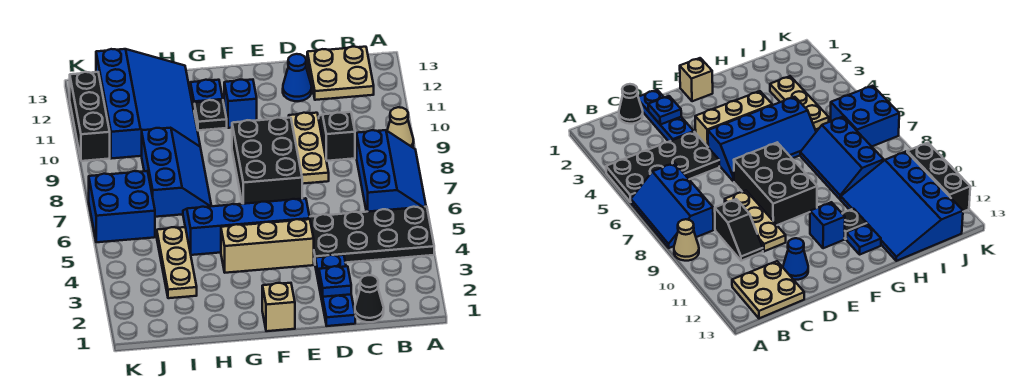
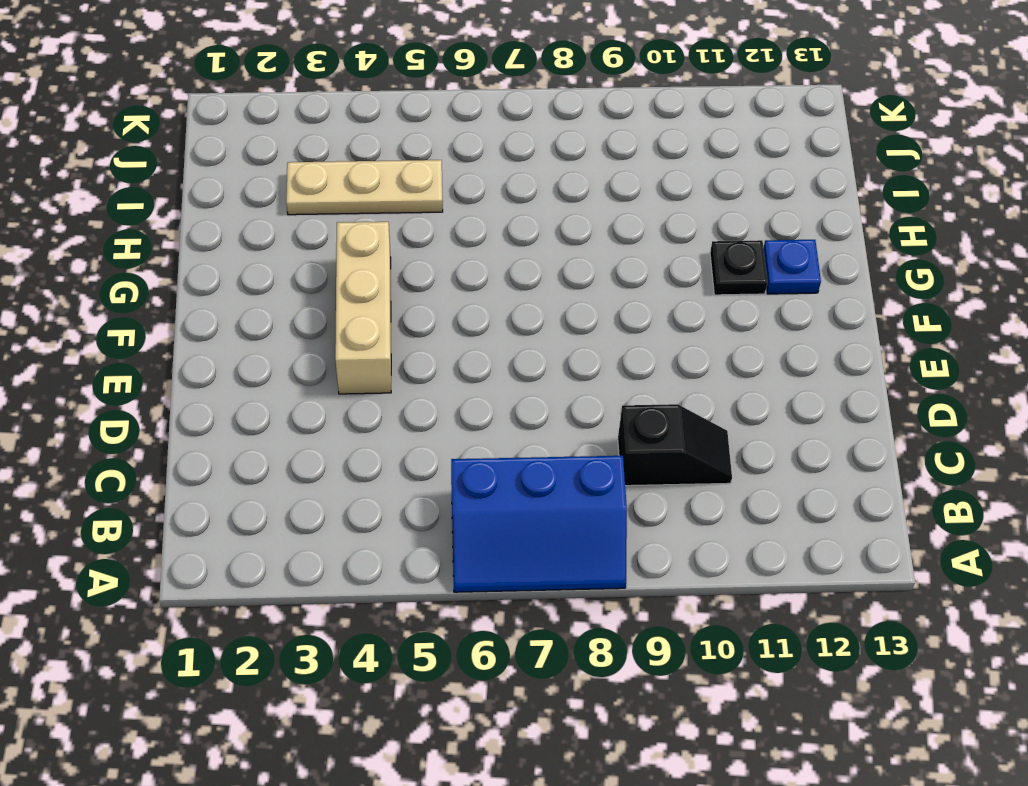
none -> black 2x4 plate [310,207,434,263]
none -> tan 1x1 cone [387,107,414,147]
none -> tan 2x2 plate [307,47,374,100]

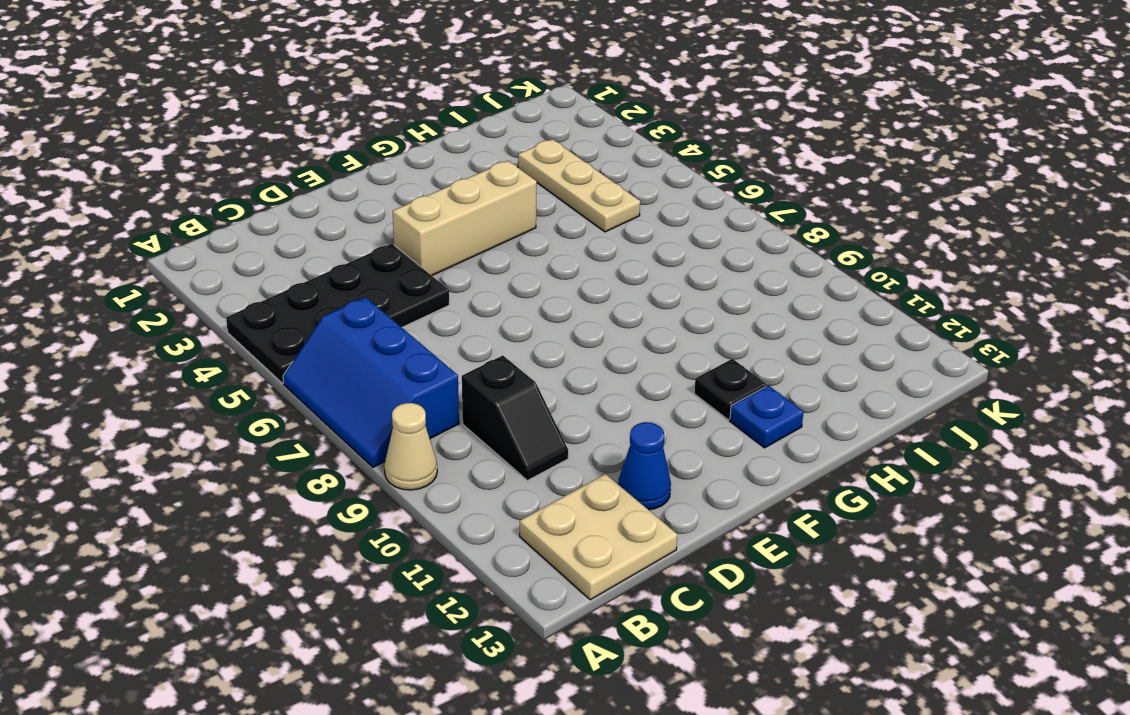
none -> black 1x1 cone [355,275,384,322]
none -> blue 1x3 plate [315,255,355,326]
none -> tan 1x3 plate [289,113,329,184]

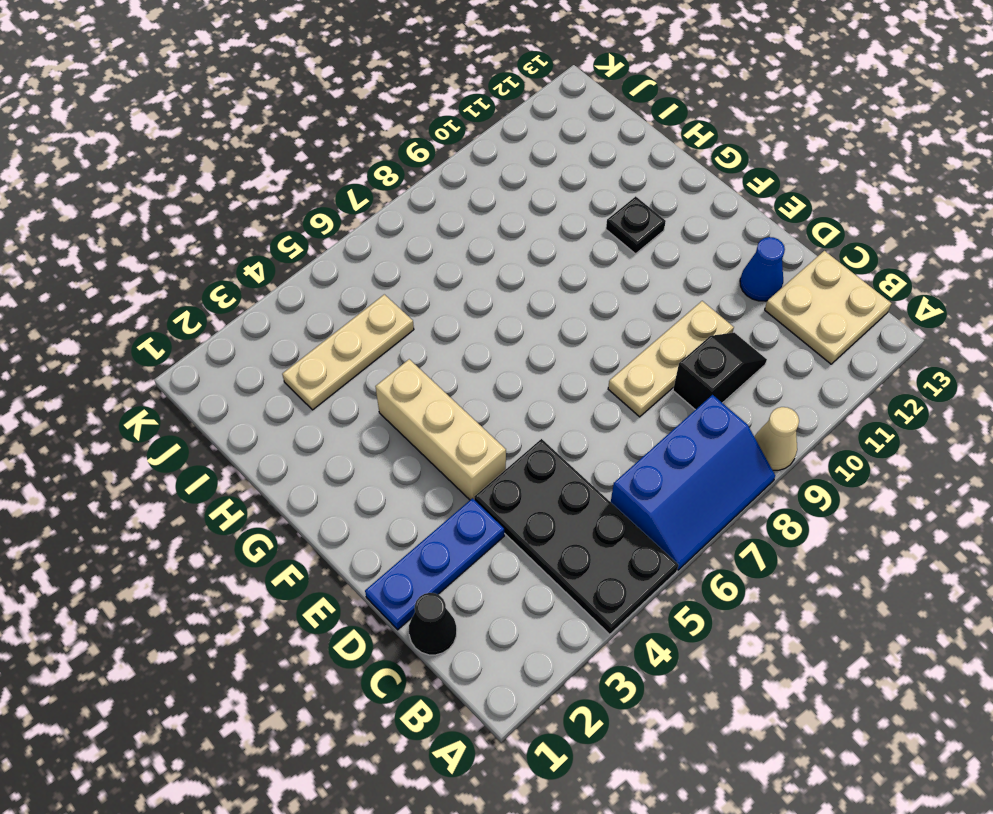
none -> blue 2x4 slope [183,198,310,255]
none -> black 2x3 brick [232,118,302,204]
none -> tan 1x1 brick [262,283,295,331]

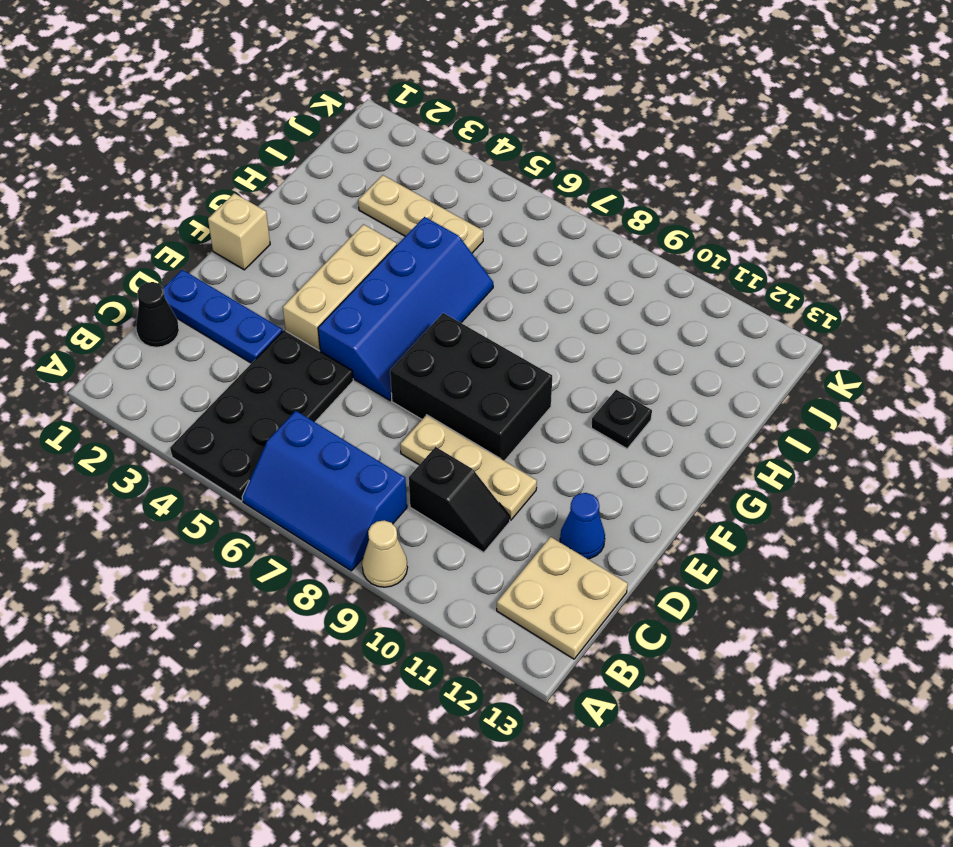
none -> blue 1x1 brick [224,80,257,128]
none -> blue 1x1 plate [190,80,223,107]
none -> blue 2x3 slope [142,128,211,217]

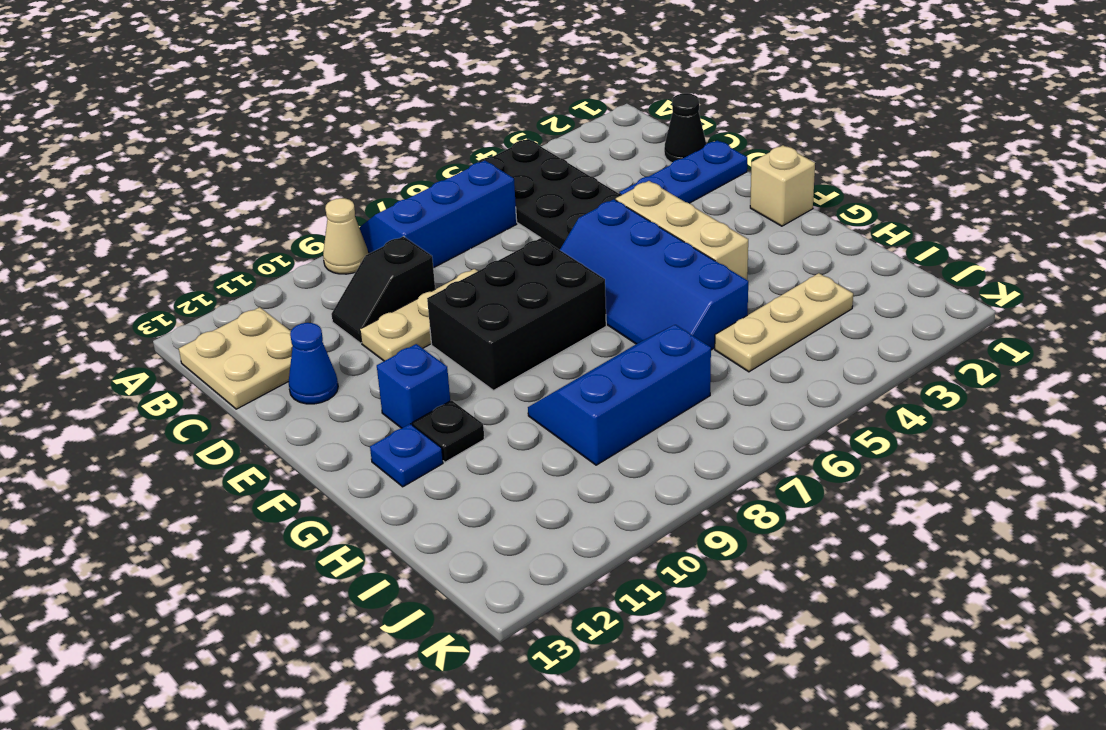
none -> blue 3x4 slope [96,49,200,159]
none -> blue 2x2 brick [89,171,155,242]
none -> black 1x3 brick [70,72,110,161]

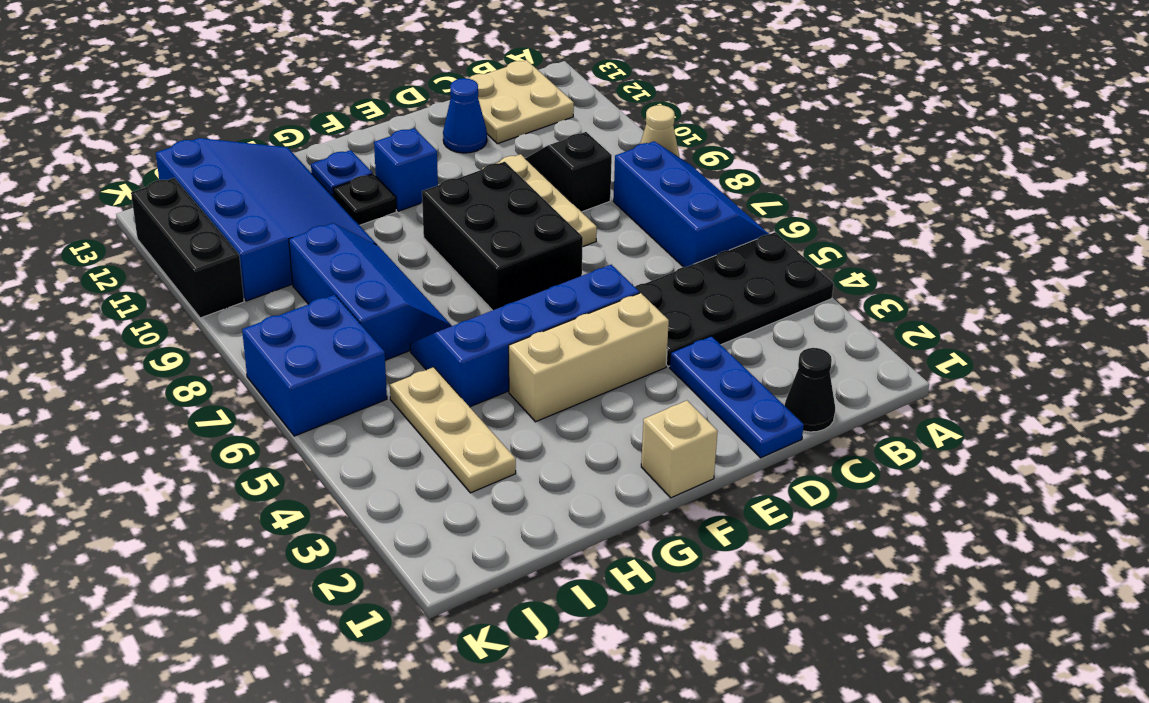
none -> blue 1x1 plate [319,266,351,297]

